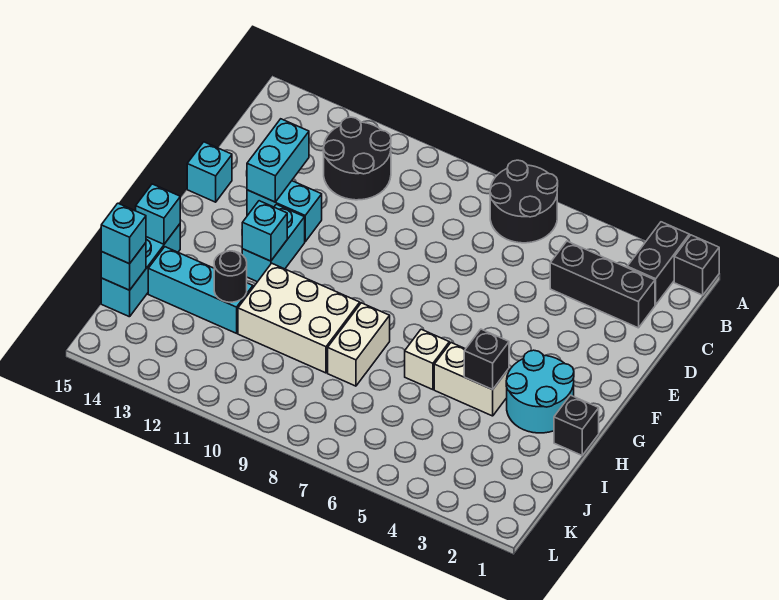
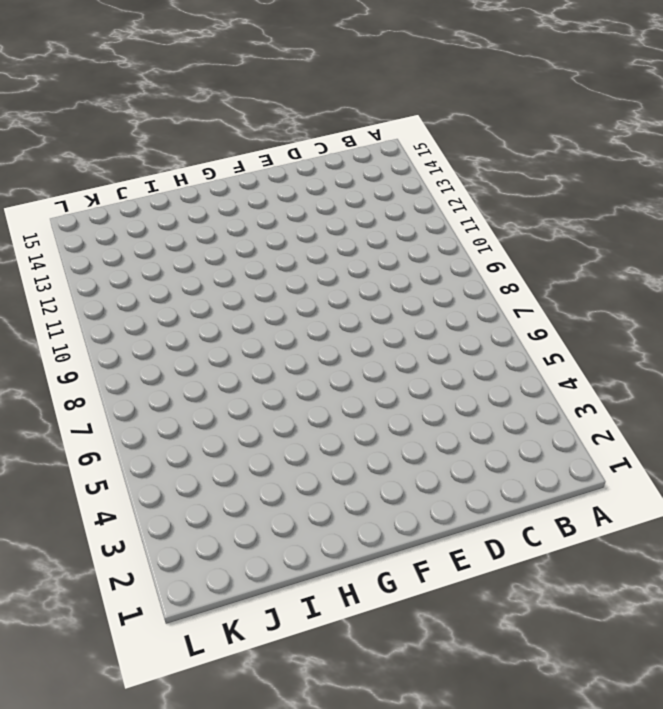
none -> black 1x1 brick [674,235,719,295]
none -> black 1x2 brick [627,222,689,305]
none -> black 2x2 round brick [490,160,558,243]

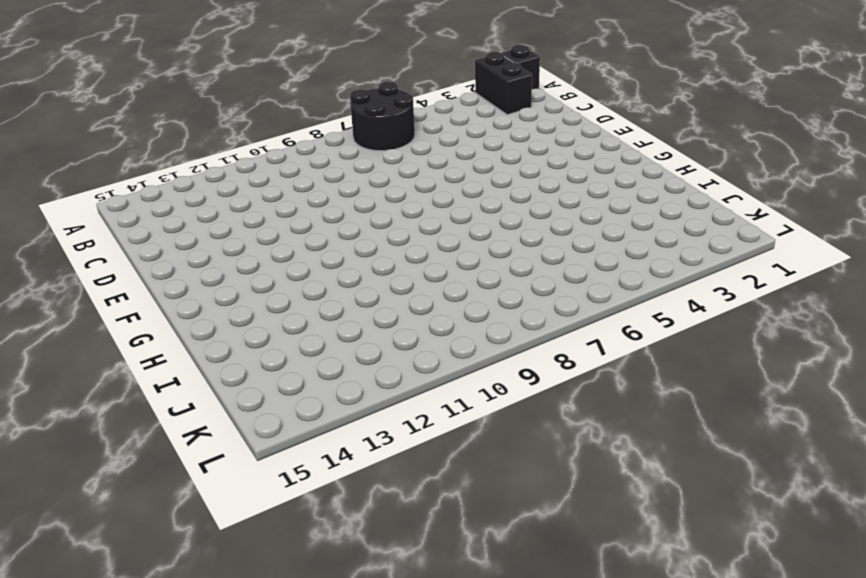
none -> black 2x2 round brick [323,117,391,200]
none -> black 1x3 brick [550,241,655,328]
none -> cyan 1x2 brick [247,181,322,242]

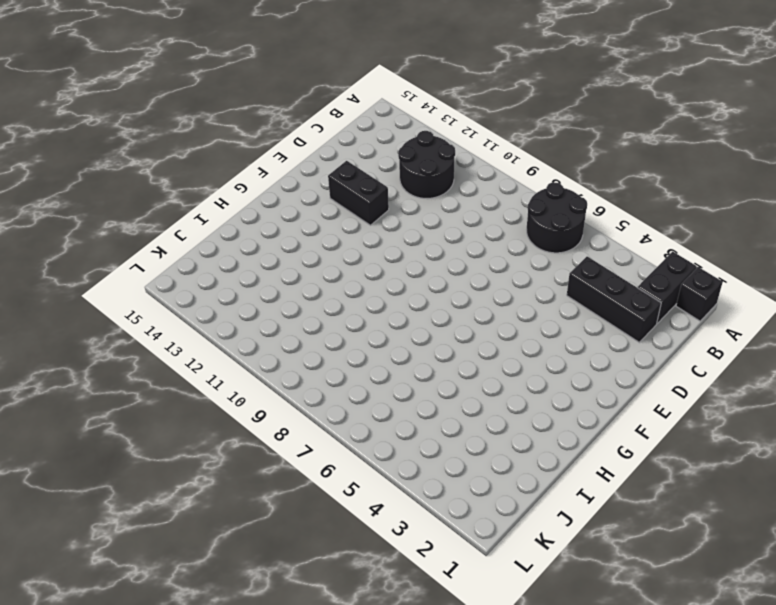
black 1x2 brick [328,161,389,225] -> cyan 1x2 brick [247,181,322,242]
none -> cyan 1x1 brick [187,142,232,202]
none -> cyan 1x2 brick [242,204,305,282]
none -> cyan 2x2 round brick [506,350,574,433]

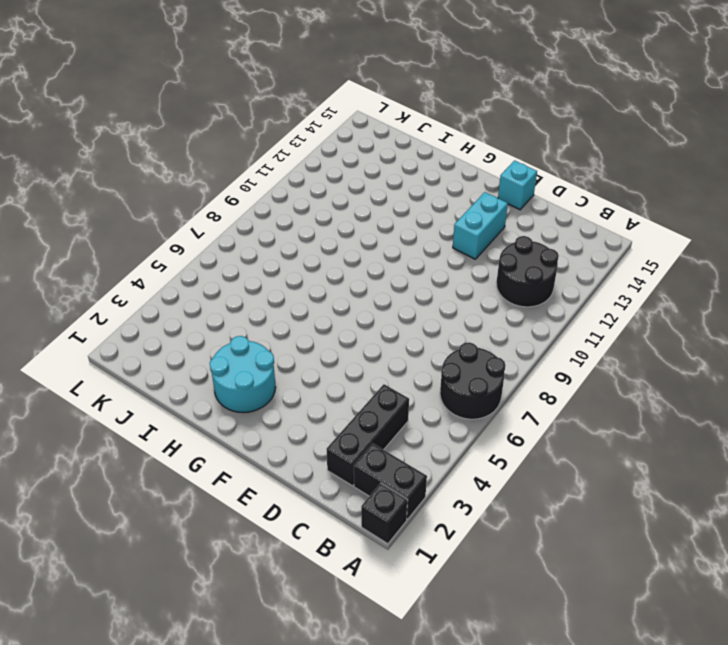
none -> cyan 1x2 brick [242,204,305,282]
none -> black 1x1 brick [554,395,599,455]
none -> white 1x2 brick [434,343,509,416]

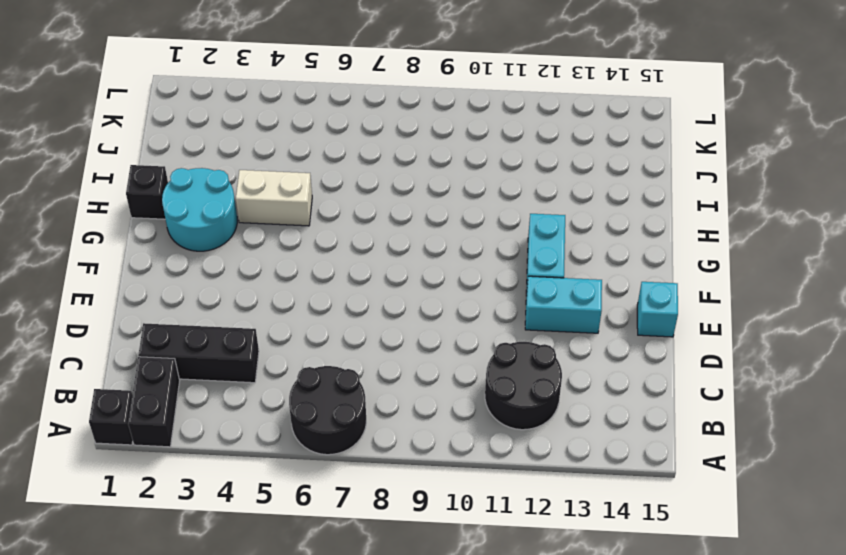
none -> white 1x1 brick [405,329,449,390]
none -> white 1x2 brick [328,303,390,386]
none -> white 2x3 brick [238,263,360,373]

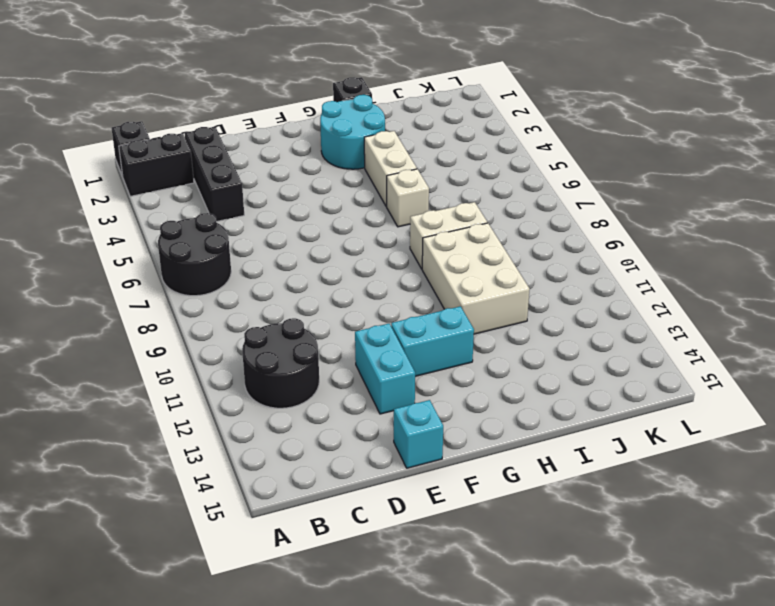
none -> cyan 1x3 brick [101,224,180,317]
none -> cyan 1x3 brick [148,247,253,333]
none -> cyan 1x2 brick [247,119,309,202]

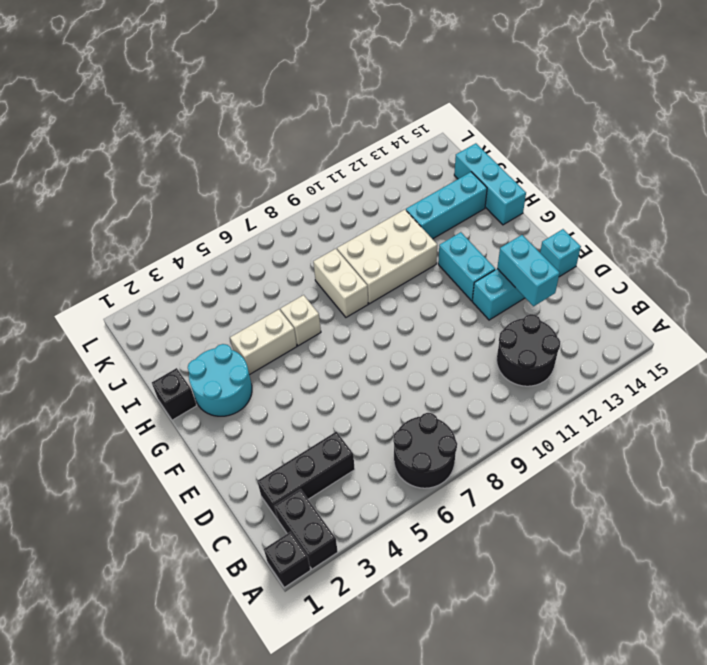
none -> cyan 1x1 brick [242,201,287,261]
none -> black 1x1 brick [464,329,509,390]
none -> cyan 1x1 brick [136,184,180,244]

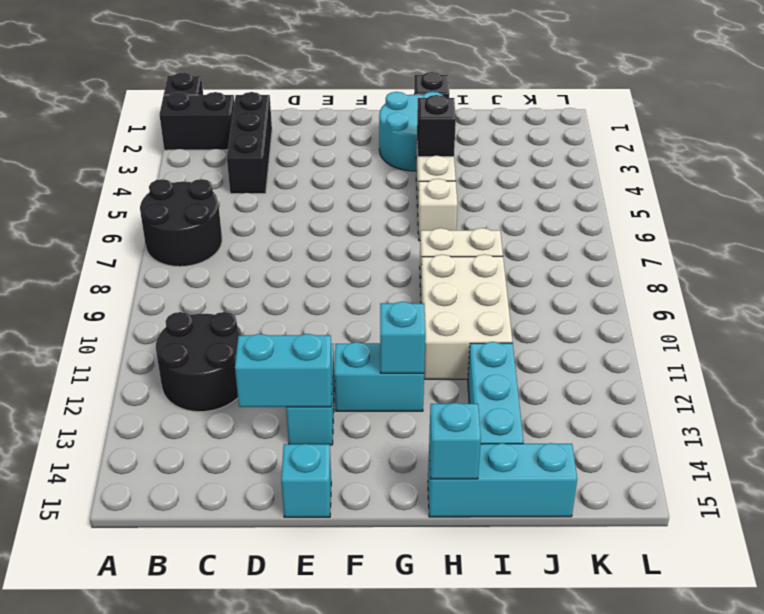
none -> black 1x1 round brick [214,251,247,302]
none -> cyan 1x1 brick [101,243,146,290]
none -> cyan 1x1 brick [101,203,146,264]

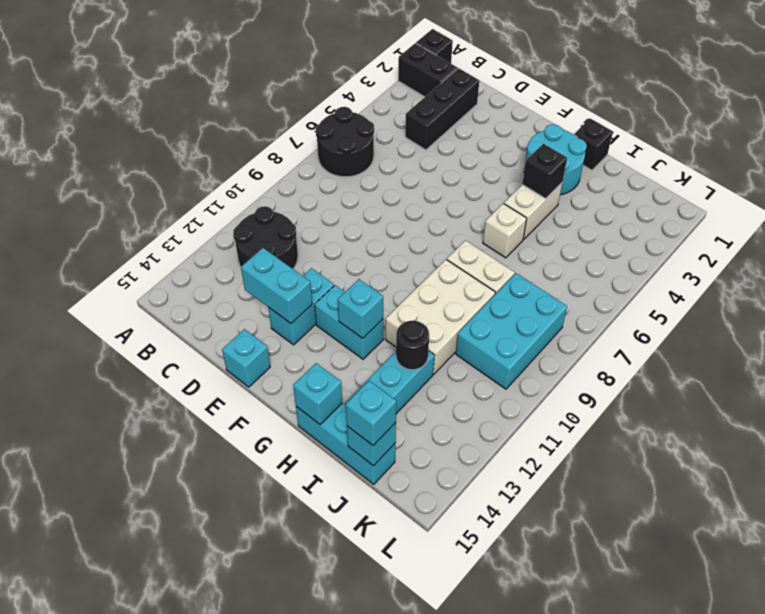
cyan 2x3 brick [456,273,567,389] -> none

